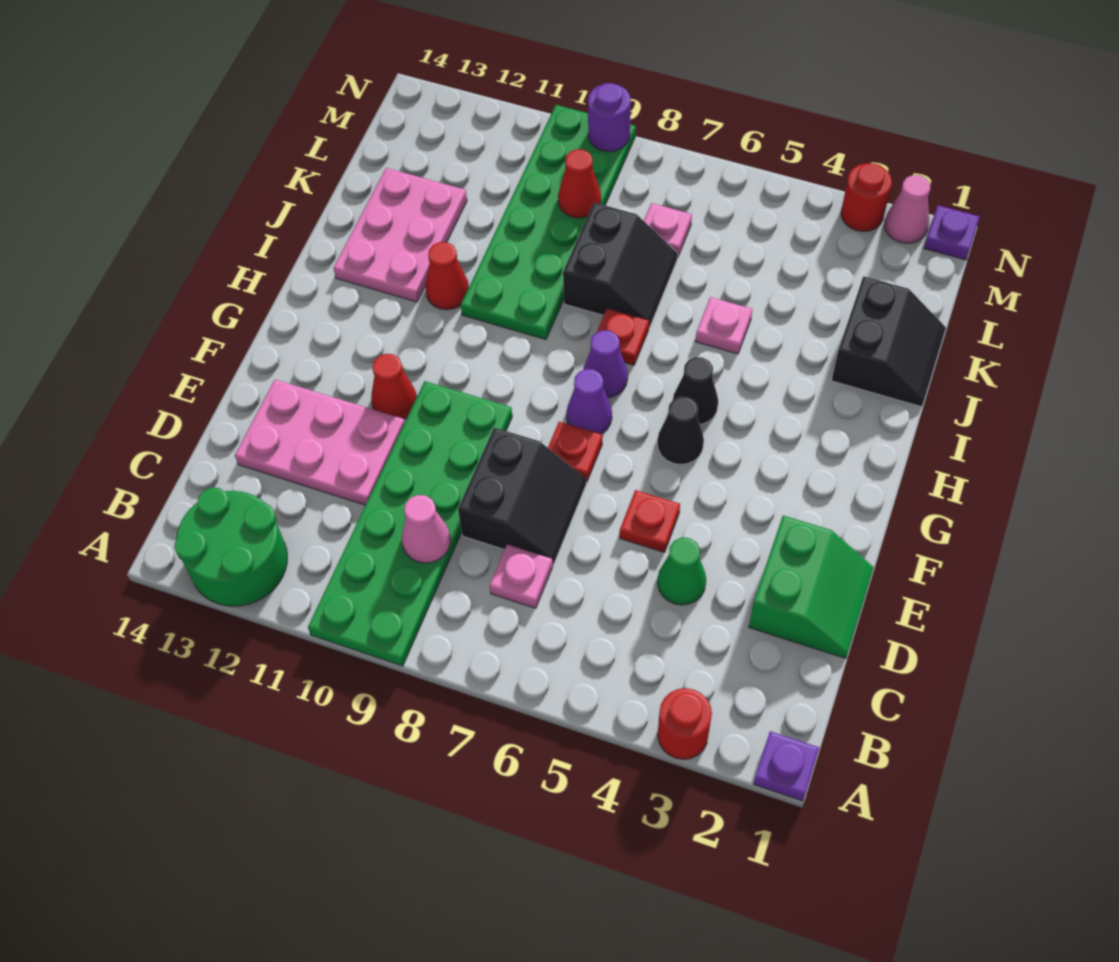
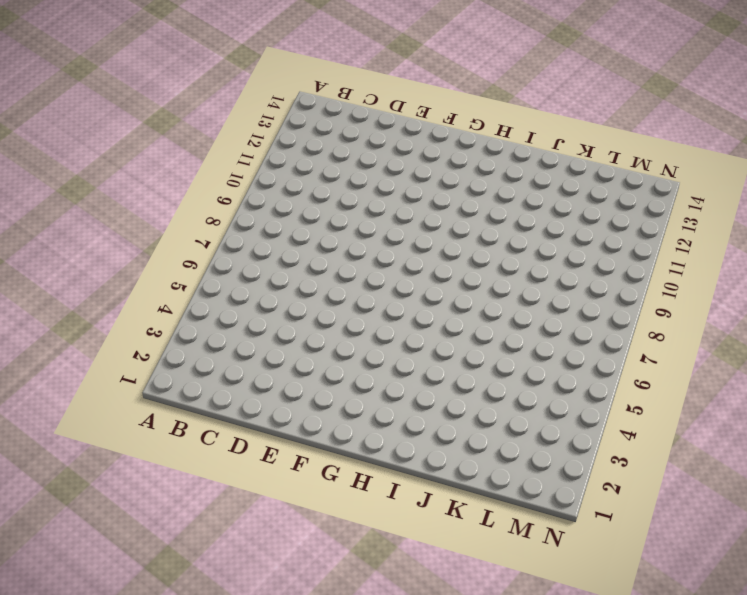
none -> purple 1x1 plate [754,731,819,801]
none -> red 1x1 round brick [658,688,712,759]
none -> green 2x6 plate [308,381,512,666]
none -> green 2x2 round brick [174,488,287,606]

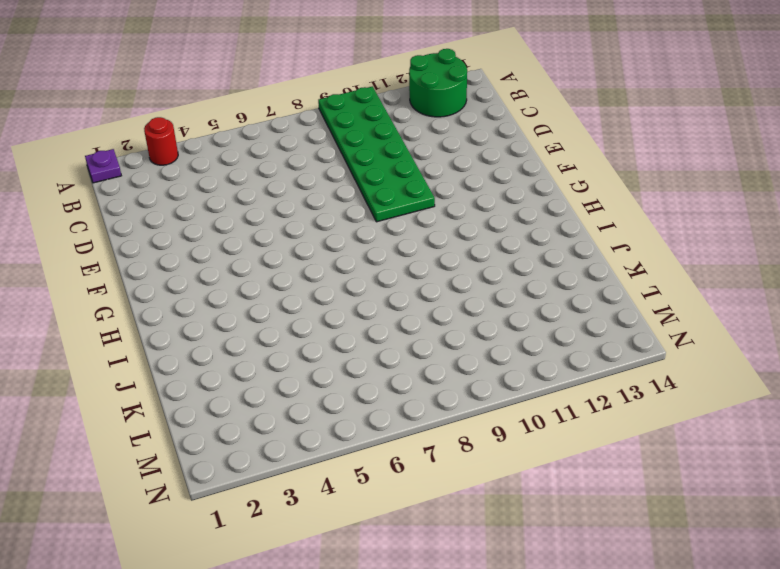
none -> pink 1x1 plate [490,545,553,608]
none -> green 2x2 slope [749,516,874,658]
none -> green 1x1 cone [657,538,706,605]
none -> black 2x2 slope [458,428,586,565]

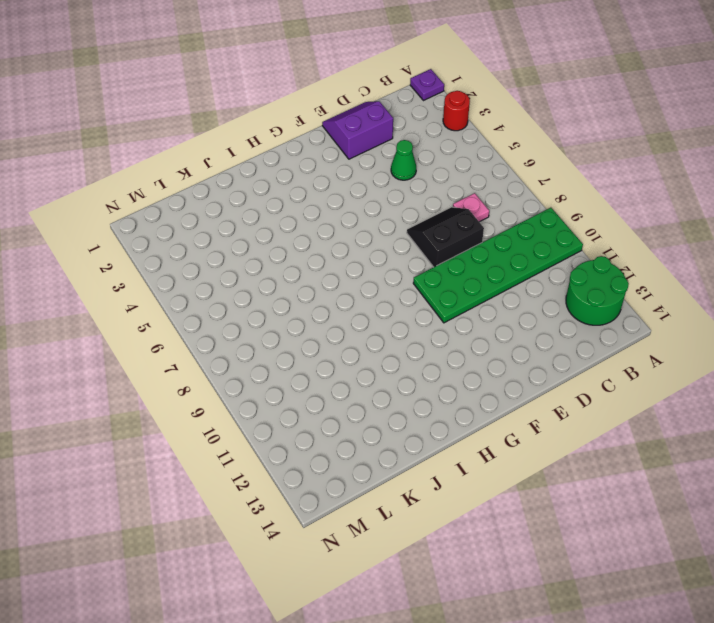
purple 2x2 slope [322,101,393,159] -> green 2x2 slope [749,516,874,658]
none -> pink 2x3 plate [235,380,405,505]
none -> red 1x1 plate [620,490,680,552]
none -> red 1x1 plate [548,422,602,482]
none -> red 1x1 cone [371,354,417,419]

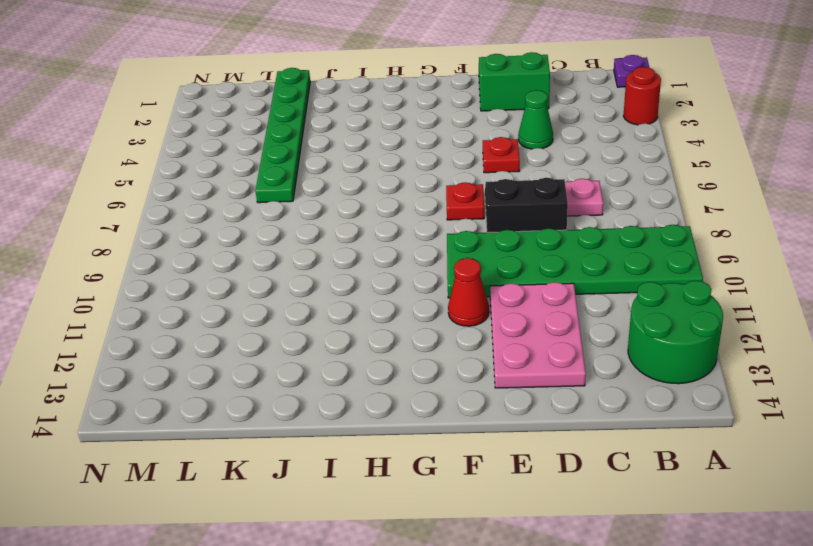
green 1x6 plate [255,68,310,203] -> black 2x2 slope [831,276,946,407]
none -> black 1x1 cone [657,397,704,464]
none -> purple 1x1 cone [566,369,612,434]
none -> black 1x1 cone [673,357,718,424]
none -> purple 1x1 cone [583,330,628,398]

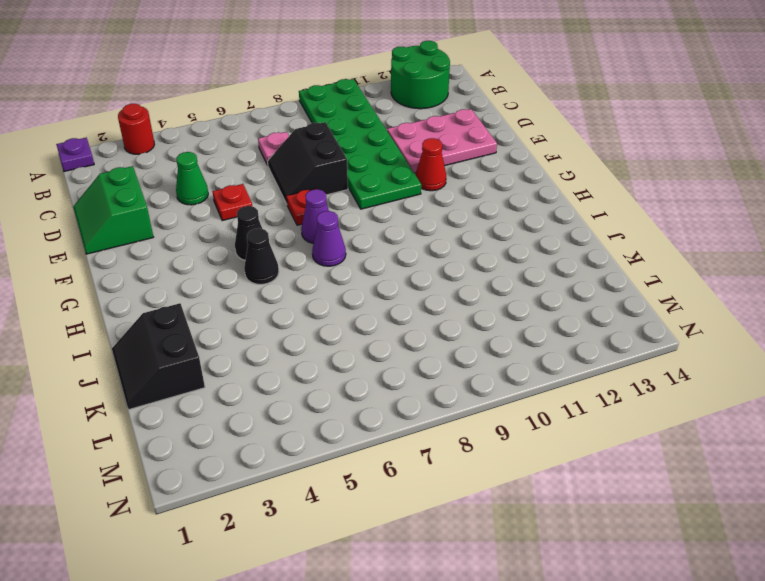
none -> red 1x1 plate [597,308,649,365]
none -> green 2x6 plate [461,105,636,340]
none -> red 1x1 cone [425,242,469,310]
none -> pink 2x3 plate [333,168,467,302]

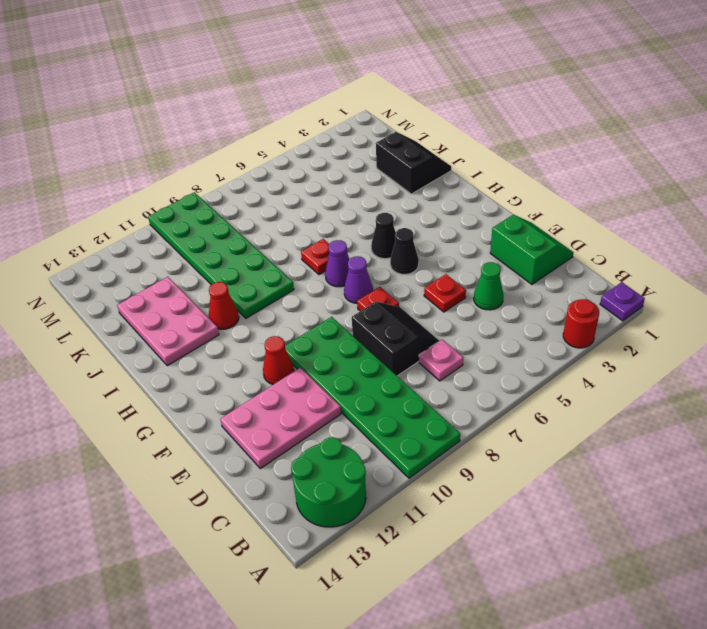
none -> pink 1x1 plate [696,297,753,354]
none -> black 2x2 slope [563,203,678,328]
none -> pink 1x1 plate [644,203,692,256]
none -> purple 1x1 plate [924,205,979,260]

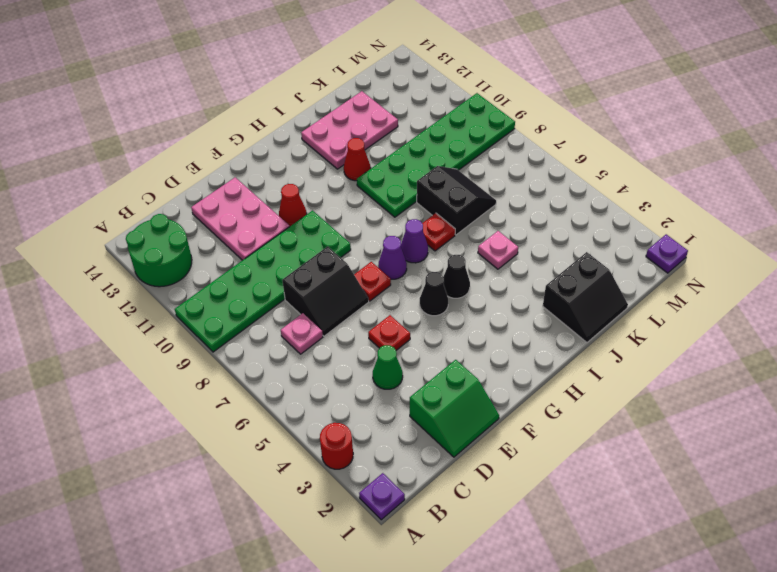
black 2x2 slope [417,166,496,235] -> black 2x2 slope turned to [563,203,678,328]
none -> pink 1x1 plate [644,203,692,256]
none -> pink 1x1 cone [885,175,930,243]
none -> red 1x1 round brick [841,163,892,231]
none -> pink 1x1 cone [402,495,451,563]

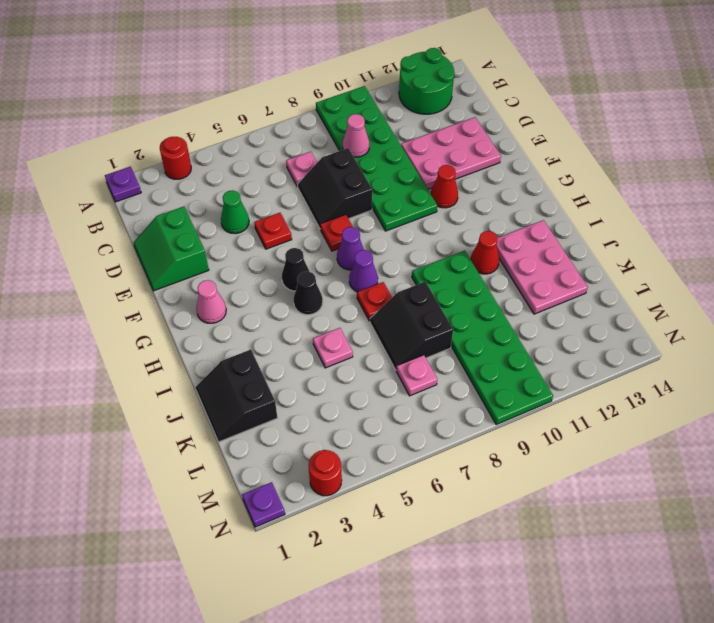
pink 1x1 cone [196,280,226,323] -> pink 1x1 cone moved to [885,175,930,243]
none -> red 1x1 cone [558,149,601,218]
none -> purple 1x1 round brick [588,83,631,152]

